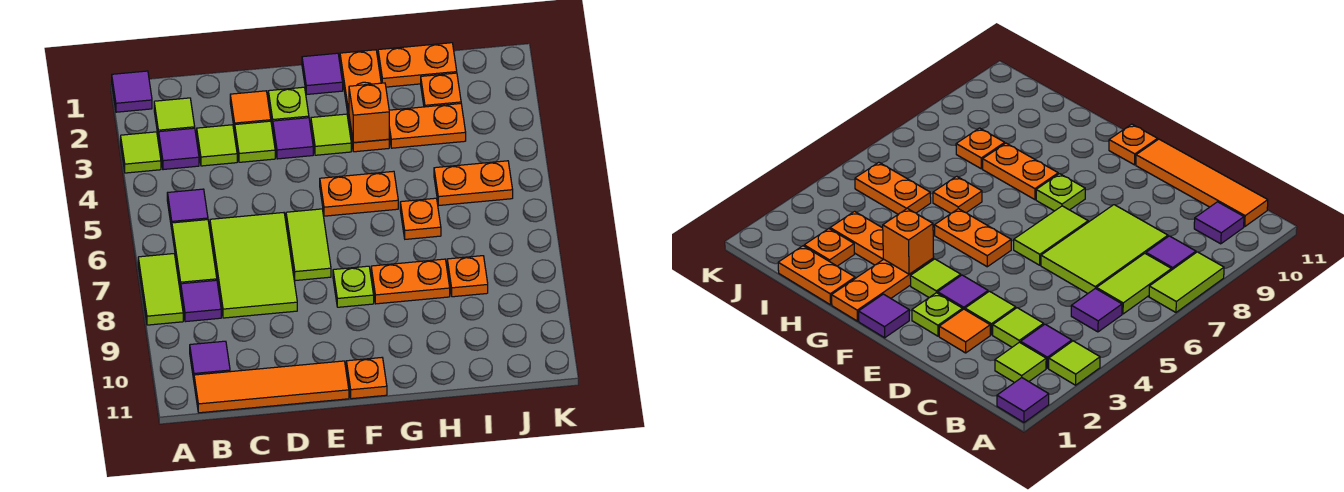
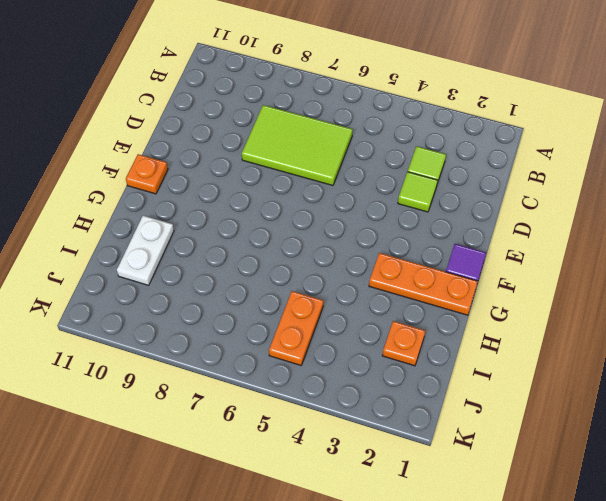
white 1x2 plate [117,216,174,285] -> none
none -> purple 1x1 tile [112,71,152,112]
none -> lime 1x1 tile [121,132,161,173]
none -> lime 1x2 tile [138,254,183,325]
none -> lime 1x1 tile [154,98,195,139]

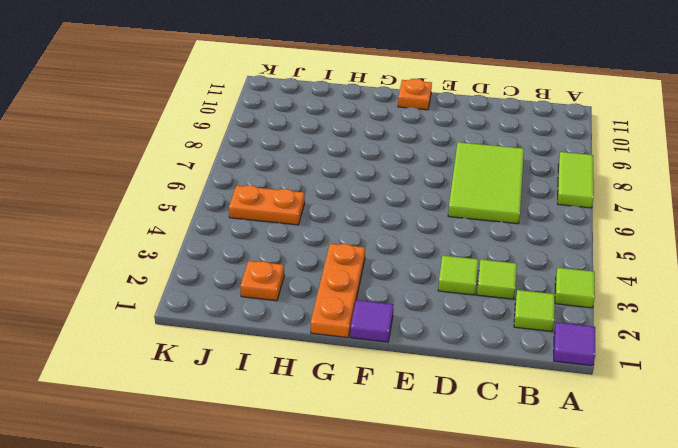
none -> purple 1x1 tile [159,128,199,170]
none -> purple 1x1 tile [167,189,208,229]
none -> lime 1x2 tile [172,220,217,290]
none -> purple 1x1 tile [181,280,221,322]

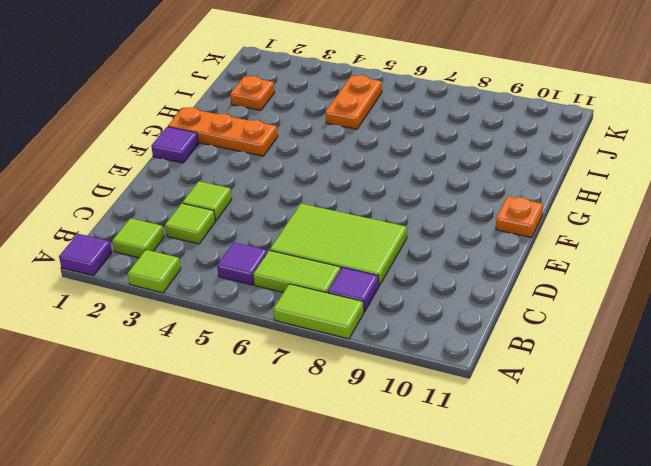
none -> purple 1x1 tile [159,128,199,170]
none -> purple 1x1 tile [190,341,230,380]
none -> orange 1x4 tile [194,361,349,413]
none -> orange 1x1 tile [230,91,271,131]

